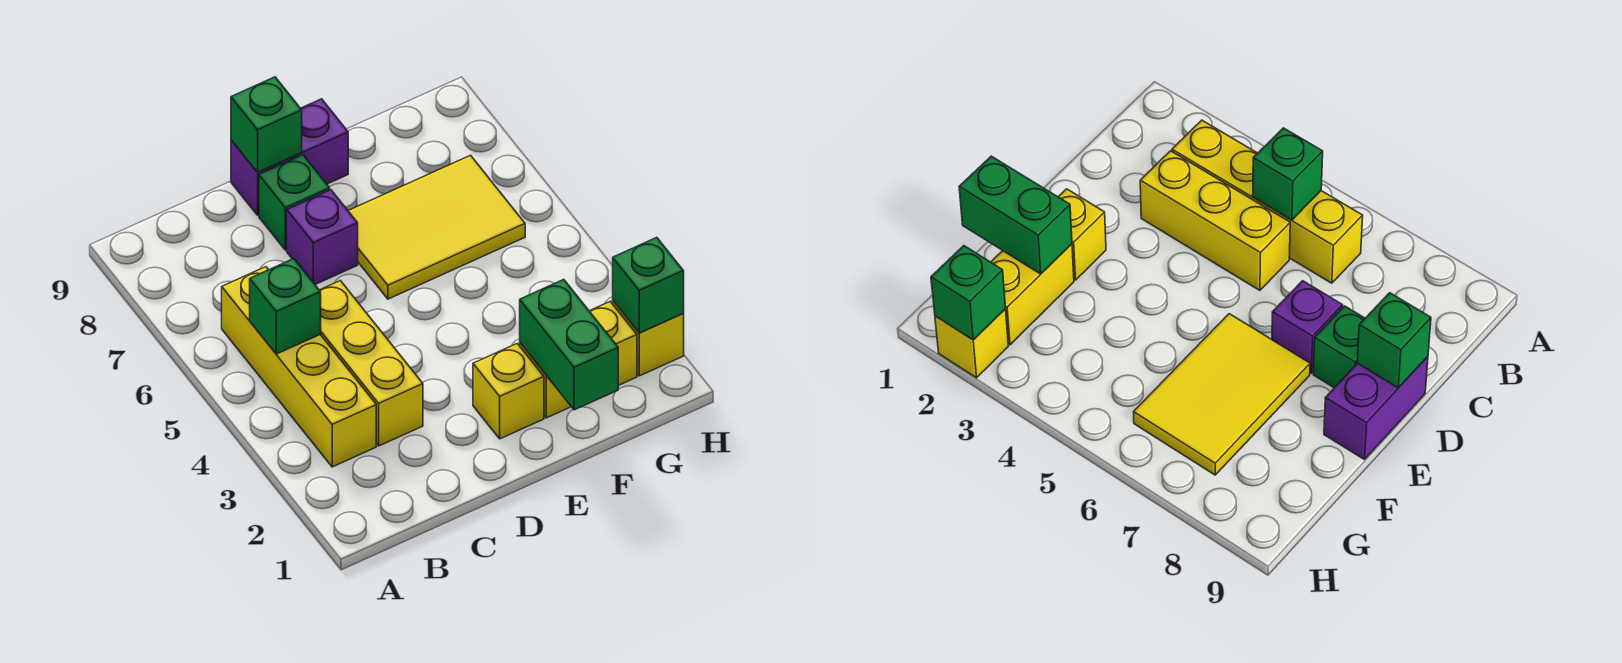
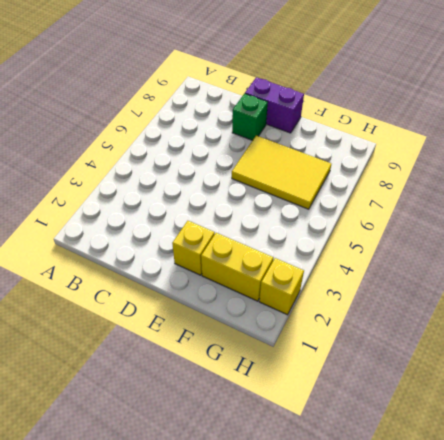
none -> yellow 1x4 brick [222,267,376,467]
none -> yellow 1x3 brick [320,281,423,446]
none -> purple 1x1 brick [287,190,358,284]

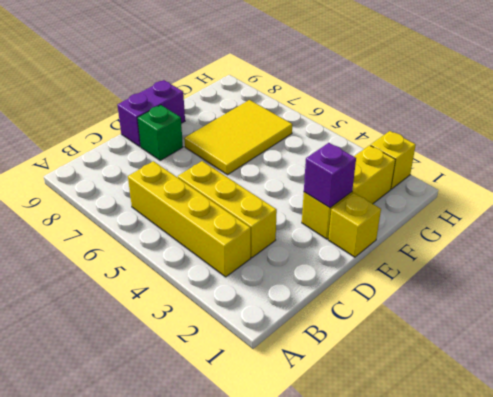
yellow 1x1 brick [328,193,381,257] -> none
purple 1x1 brick [304,143,356,208] -> purple 1x1 brick moved to [287,190,358,284]
none -> green 1x1 brick [250,259,321,354]
none -> green 1x1 brick [231,77,302,172]
none -> green 1x2 brick [520,279,618,410]

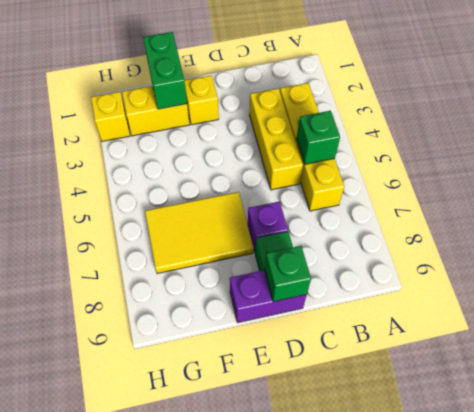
none -> green 1x1 brick [613,238,684,333]

